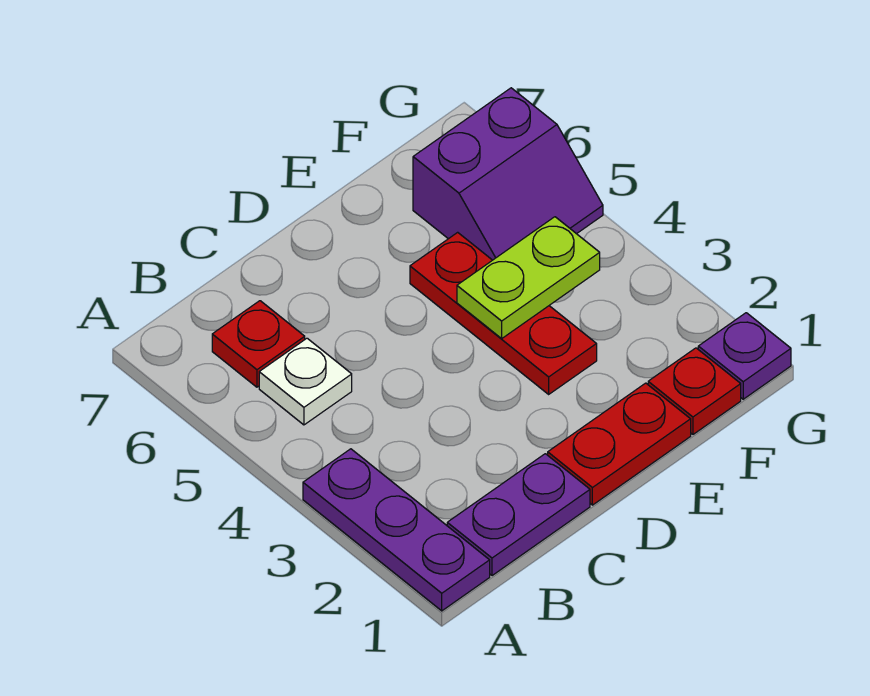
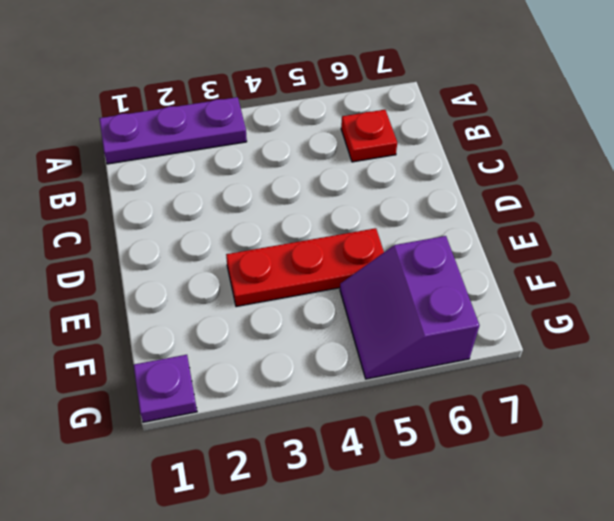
none -> purple 1x2 plate [447,454,590,576]
none -> white 1x1 plate [259,338,352,425]

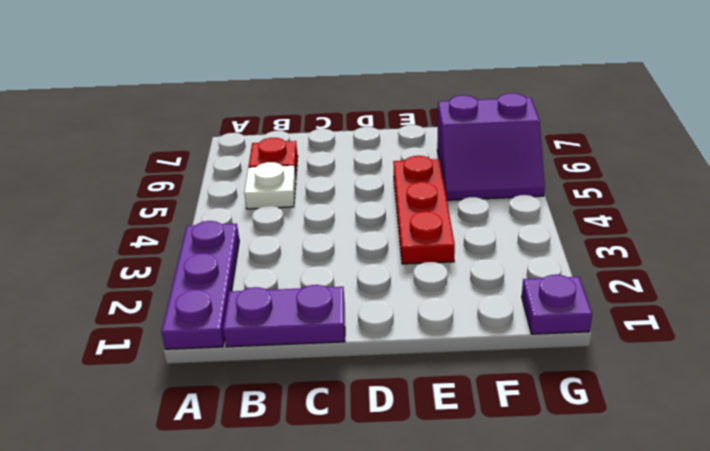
none -> red 1x2 plate [548,383,691,505]
none -> red 1x1 plate [648,348,741,434]

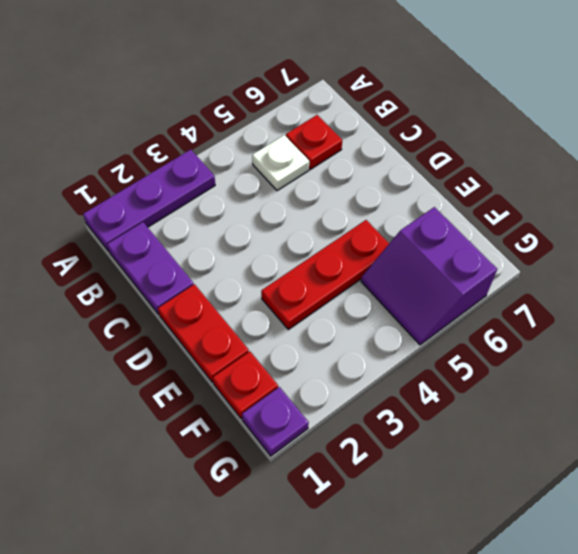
none -> lime 1x2 plate [457,217,600,338]

